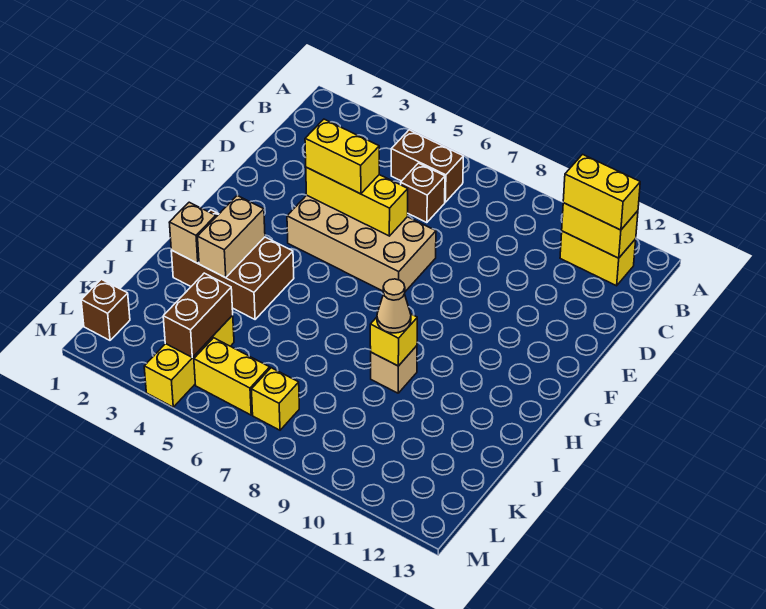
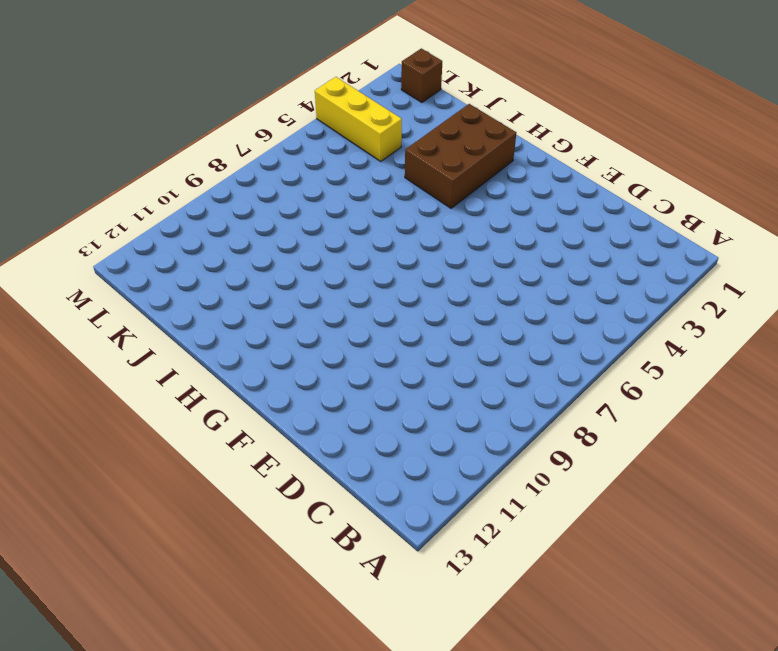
none -> brown 1x2 brick [391,130,463,202]
none -> yellow 1x2 brick [560,231,636,286]
none -> brown 1x1 brick [401,163,445,223]

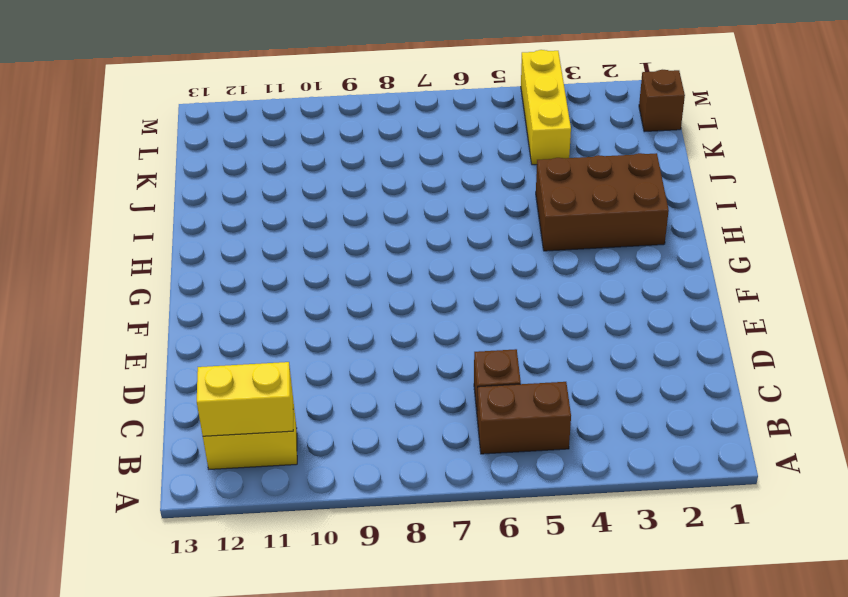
none -> tan 2x4 brick [287,195,436,292]
none -> tan 1x1 brick [371,346,417,393]
none -> yellow 1x2 brick [194,338,270,415]

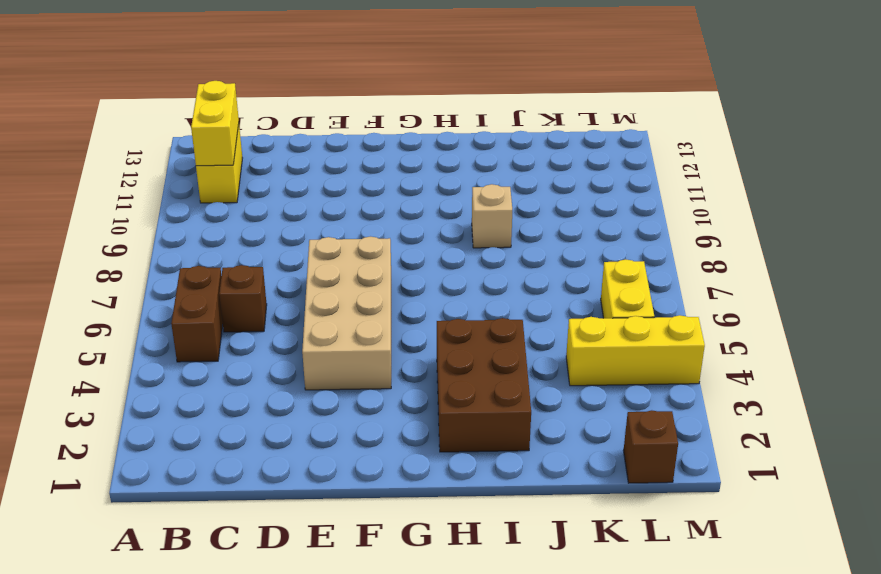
none -> yellow 1x1 brick [251,368,299,430]
none -> yellow 1x3 brick [306,167,408,236]
none -> tan 1x2 brick [198,195,265,278]

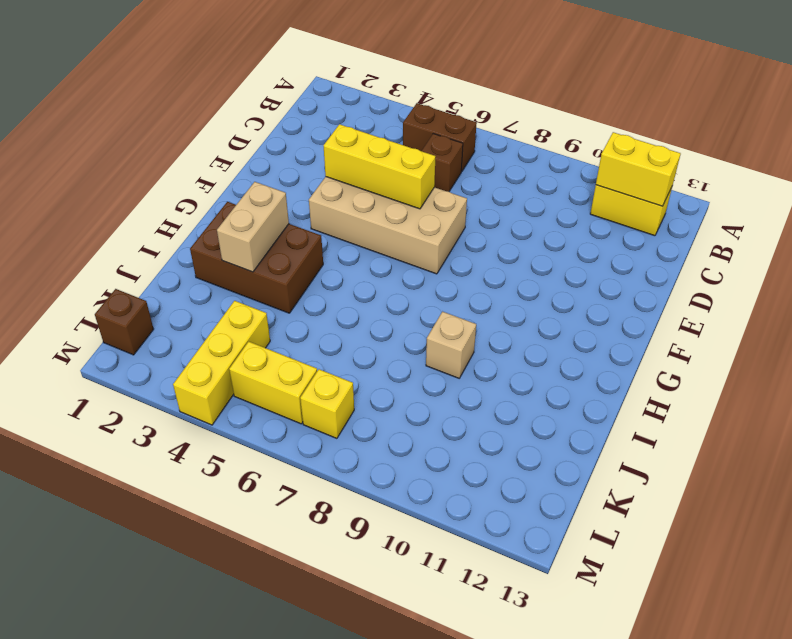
none -> tan 1x1 brick [169,202,216,263]
none -> yellow 1x1 brick [370,314,417,366]
none -> brown 1x2 brick [163,273,233,358]

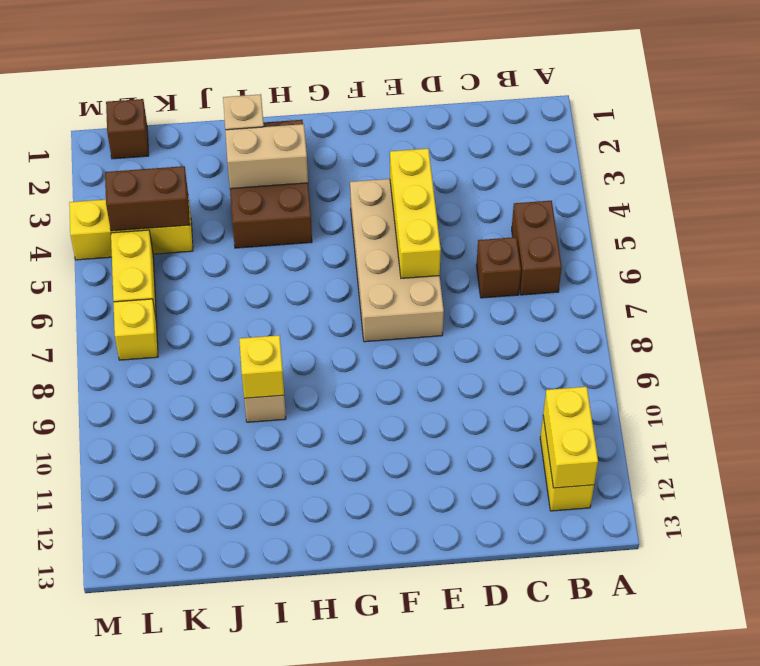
none -> yellow 1x2 brick [563,154,640,230]
none -> yellow 1x2 brick [305,119,379,194]
none -> tan 1x1 cone [377,279,411,333]

